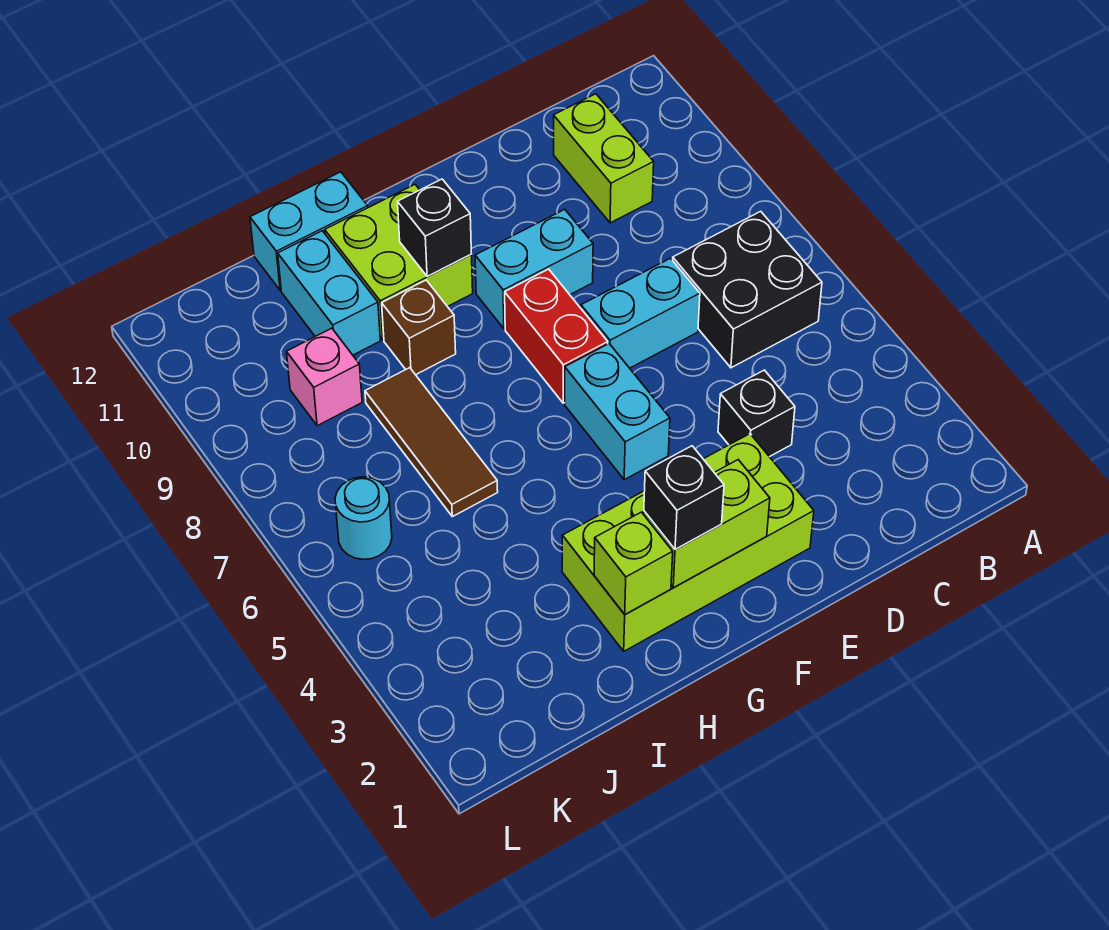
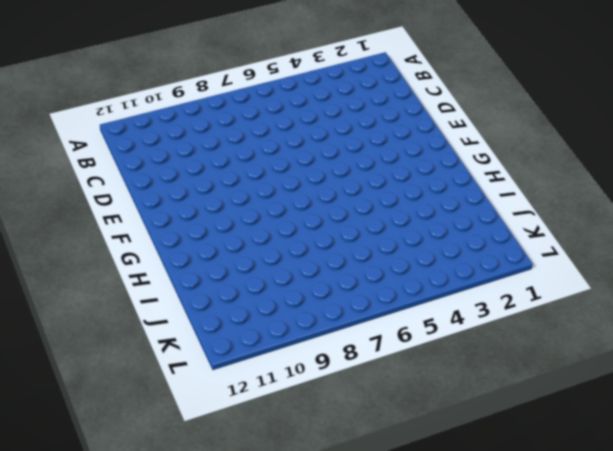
none -> black 2x2 brick [673,211,822,368]
none -> lime 1x2 brick [554,94,654,223]
none -> black 1x1 brick [718,370,795,457]

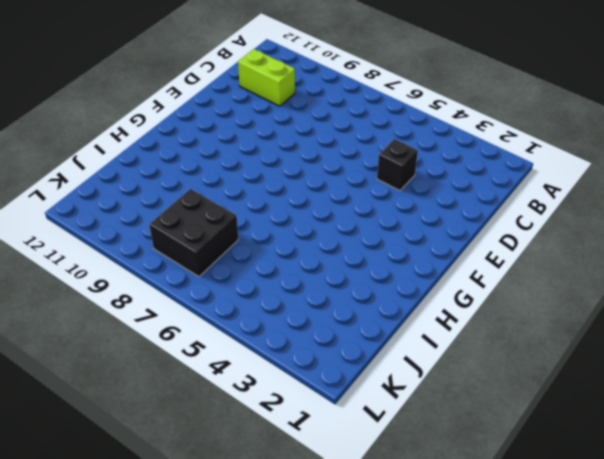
black 2x2 brick [149,189,238,277] -> black 2x2 brick moved to [673,211,822,368]
none -> cyan 1x2 brick [581,258,700,368]
none -> lime 2x4 brick [562,434,814,651]
none -> cyan 1x2 brick [475,209,593,329]

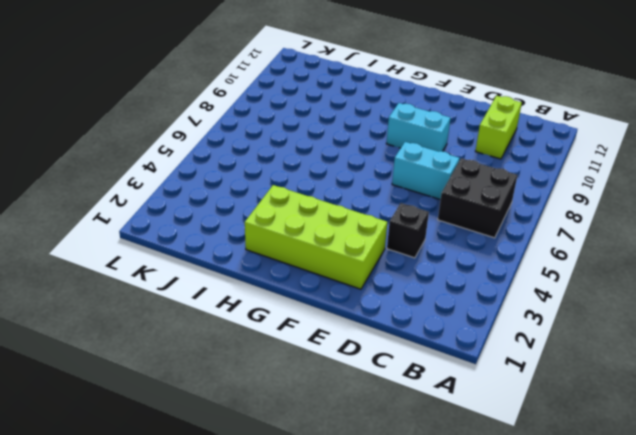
none -> cyan 1x2 brick [565,344,670,480]
none -> red 1x2 brick [505,269,608,403]
none -> lime 2x2 brick [325,185,473,340]

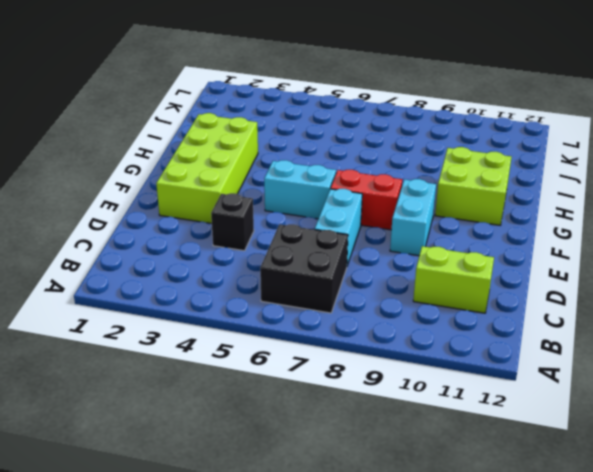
none -> brown 1x1 brick [382,280,456,375]
none -> cyan 1x2 brick [250,172,368,290]
none -> brown 1x3 tile [365,368,498,517]

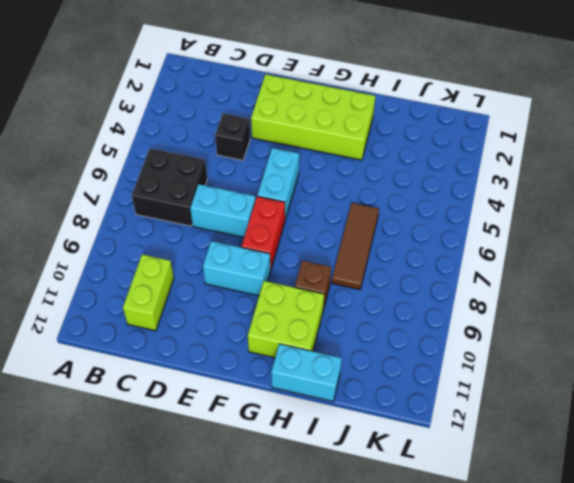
none -> cyan 1x2 brick [278,231,380,355]
none -> pink 1x1 brick [287,328,362,426]
none -> cyan 1x1 round brick [335,477,392,559]

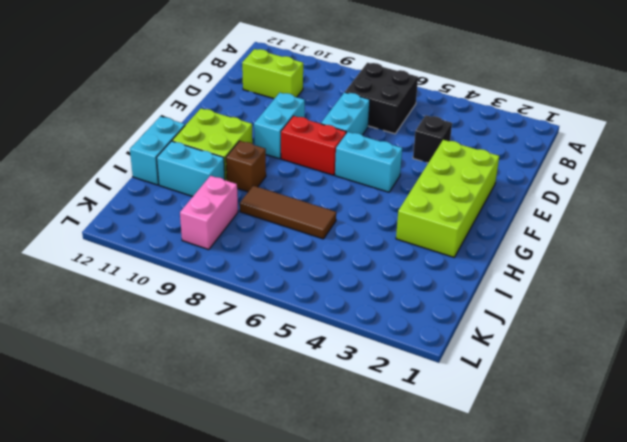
pink 1x2 brick [180,176,238,250] -> pink 1x1 brick [287,328,362,426]
none -> cyan 1x1 round brick [335,477,392,559]
none -> lime 1x2 brick [644,460,770,588]
none -> black 1x1 brick [398,179,471,276]

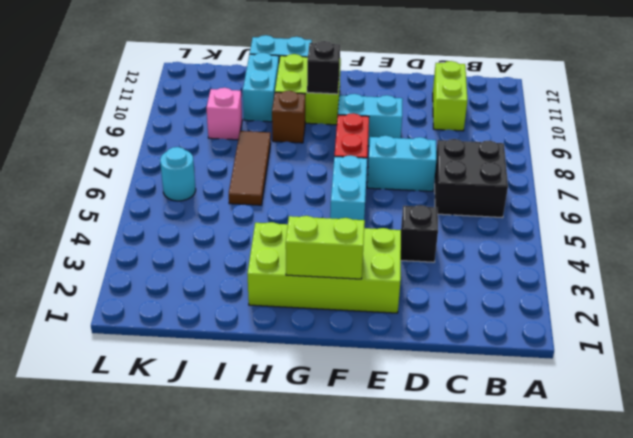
none -> lime 1x1 brick [594,512,673,614]
none -> black 1x1 brick [644,446,724,550]

